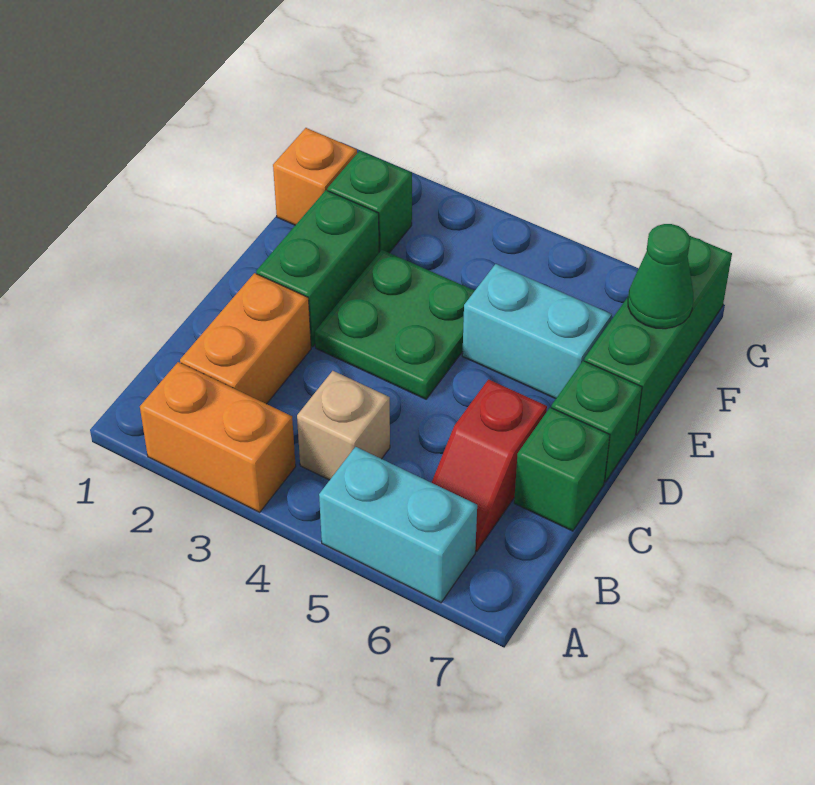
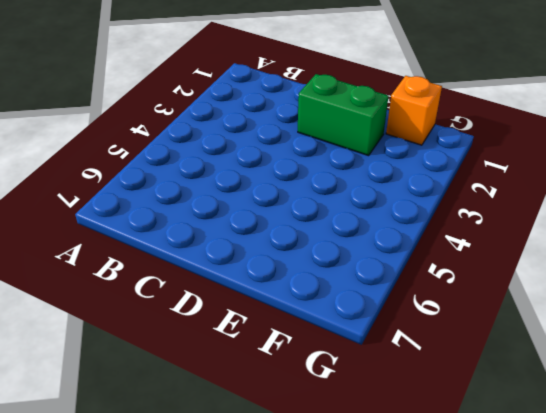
none -> orange 1x2 brick [140,362,296,512]
none -> cyan 1x2 brick [319,447,477,603]
none -> orange 1x2 brick [180,273,311,404]

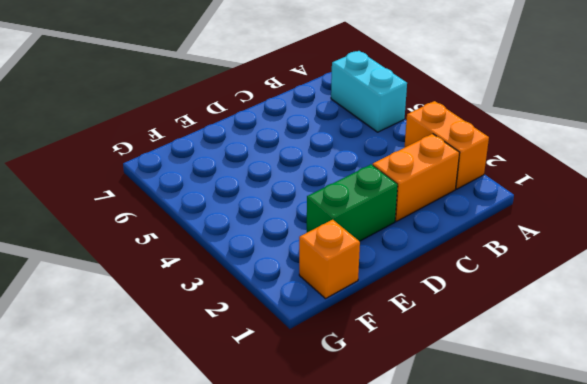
none -> tan 1x1 brick [297,371,390,480]
none -> red 1x2 slope [432,379,547,551]
none -> green 1x1 brick [514,408,610,531]

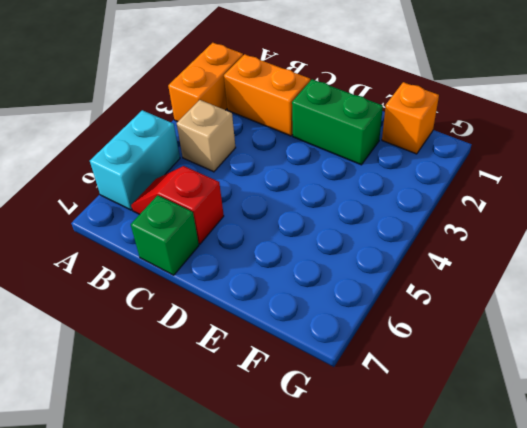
none -> green 2x2 plate [315,250,475,399]
none -> green 1x1 brick [551,361,642,482]
none -> cyan 1x2 brick [462,264,612,399]

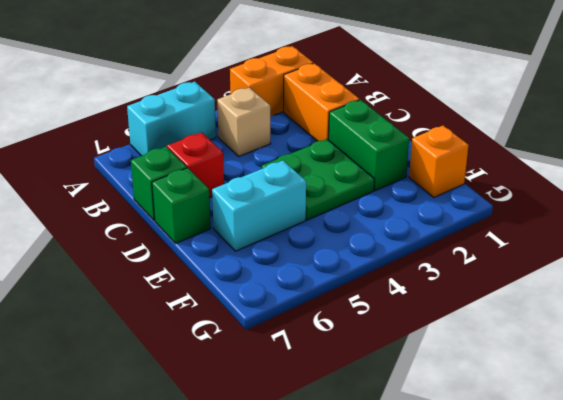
none -> green 1x3 brick [584,236,732,435]
none -> green 1x1 brick [327,151,412,253]
none -> green 1x1 cone [628,224,694,329]

